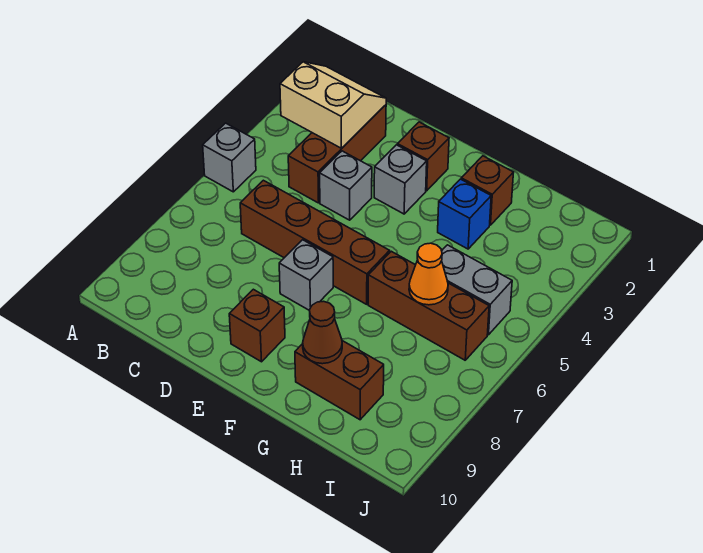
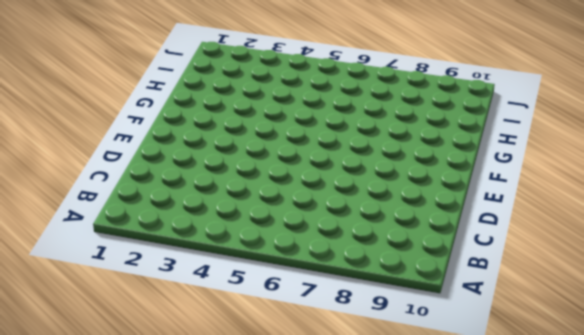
none -> grey 1x1 brick [203,123,256,192]
none -> brown 1x3 brick [288,105,386,203]
none -> brown 1x4 brick [240,180,390,304]

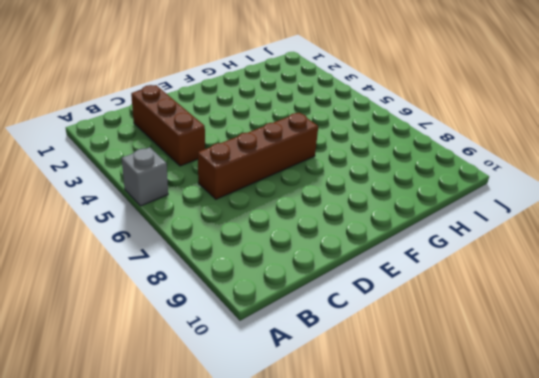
none -> grey 1x1 brick [320,151,372,220]
none -> brown 1x1 brick [397,122,449,191]
none -> grey 1x1 brick [374,145,427,214]

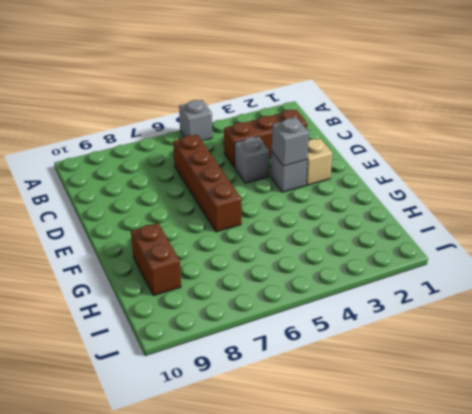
tan 1x1 brick [306,138,332,185] -> brown 1x1 brick [397,122,449,191]
grey 1x1 brick [272,118,309,166] -> grey 1x1 brick moved to [279,240,333,310]
none -> brown 1x1 brick [229,289,285,362]
none -> brown 1x1 brick [461,156,514,225]
none -> blue 1x1 brick [438,179,491,249]

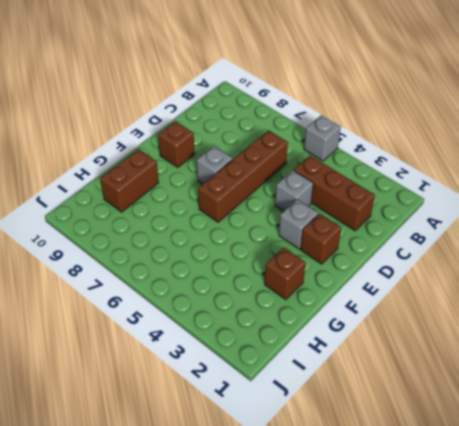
none -> blue 1x1 brick [438,179,491,249]
none -> brown 1x3 brick [368,251,489,360]
none -> grey 1x2 brick [442,245,512,335]

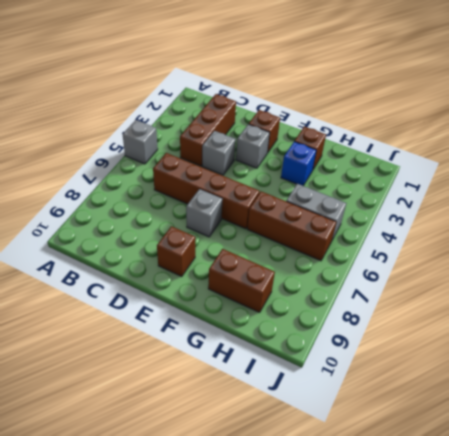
none -> tan 2x2 slope [280,62,386,148]
none -> brown 1x1 cone [303,301,342,364]
none -> orange 1x1 cone [409,243,448,305]

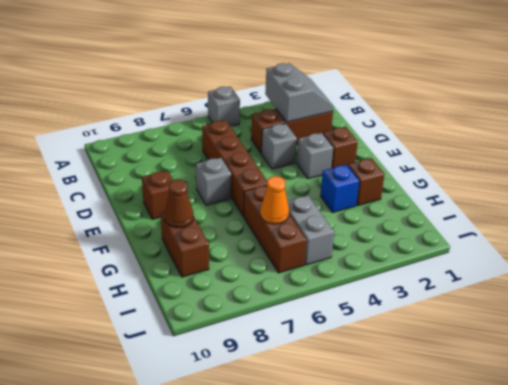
grey 2x2 slope [265,63,334,122] -> tan 2x2 slope [280,62,386,148]

